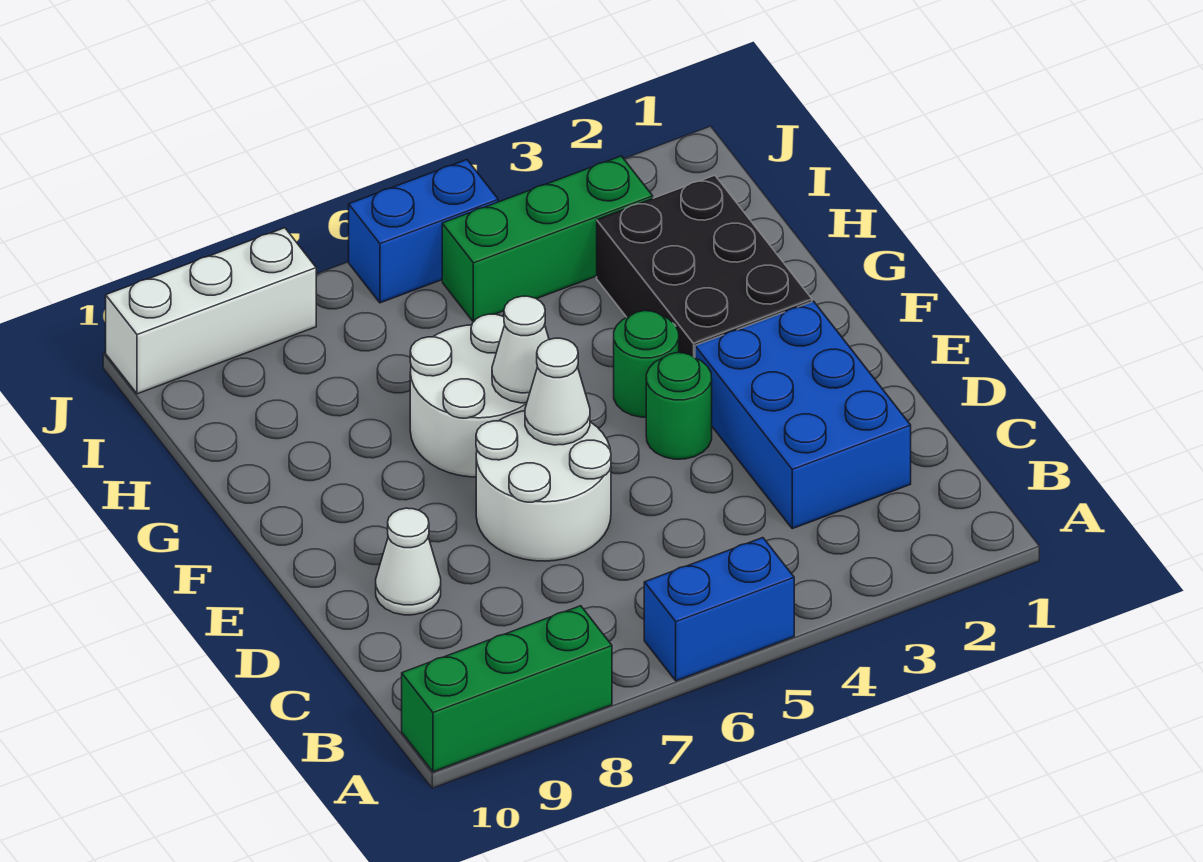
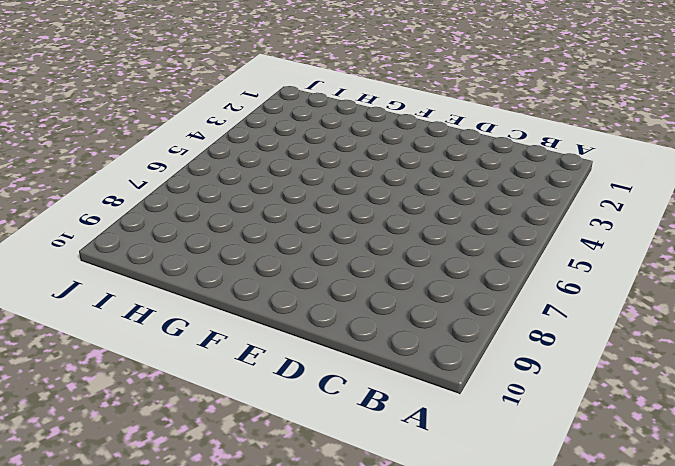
none -> blue 1x2 brick [644,538,794,681]
none -> green 1x3 brick [402,606,612,772]
none -> blue 2x3 brick [695,301,911,529]

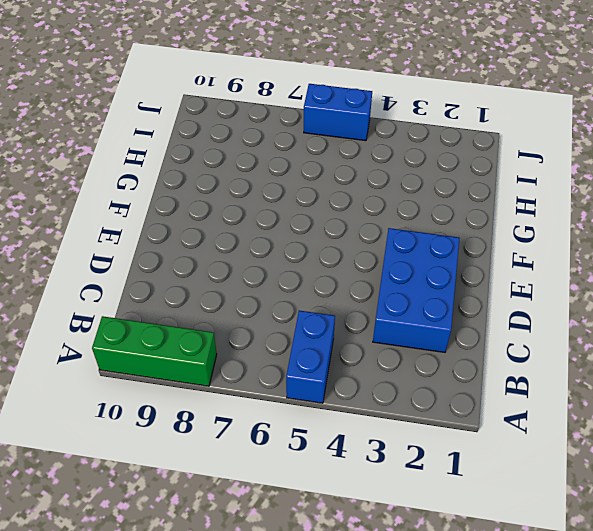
blue 1x2 brick [286,311,335,403] -> blue 1x2 brick turned to [644,538,794,681]
none -> white 2x2 round brick [476,411,611,561]
none -> white 1x1 cone [376,508,441,615]
none -> green 1x1 round brick [646,353,712,459]

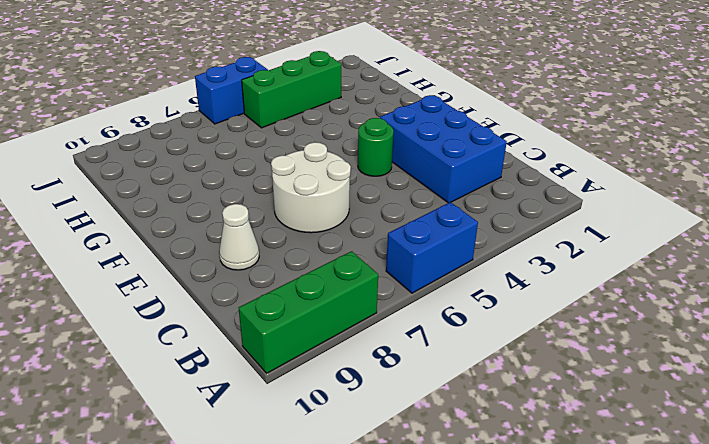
none -> black 2x3 brick [597,175,812,358]
none -> green 1x1 round brick [614,311,679,417]
none -> white 2x2 round brick [410,314,527,477]

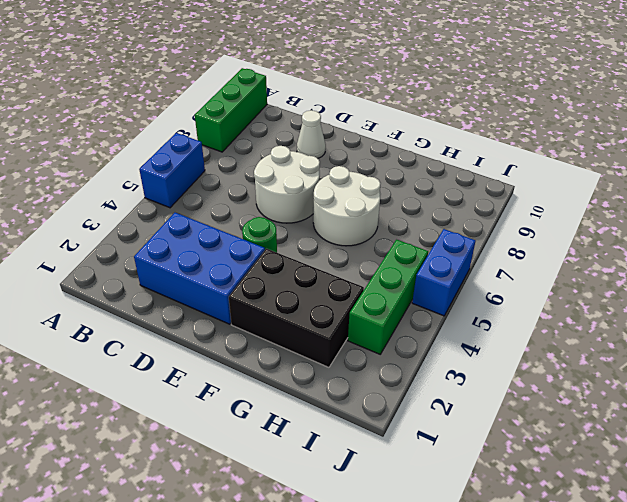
none -> green 1x1 round brick [614,311,679,417]
none -> white 1x3 brick [106,228,316,394]
none -> white 1x1 cone [525,338,590,445]

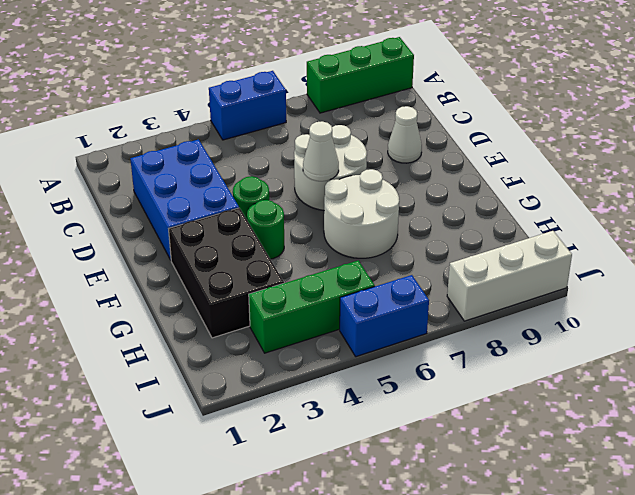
none -> white 1x1 cone [492,296,549,403]

